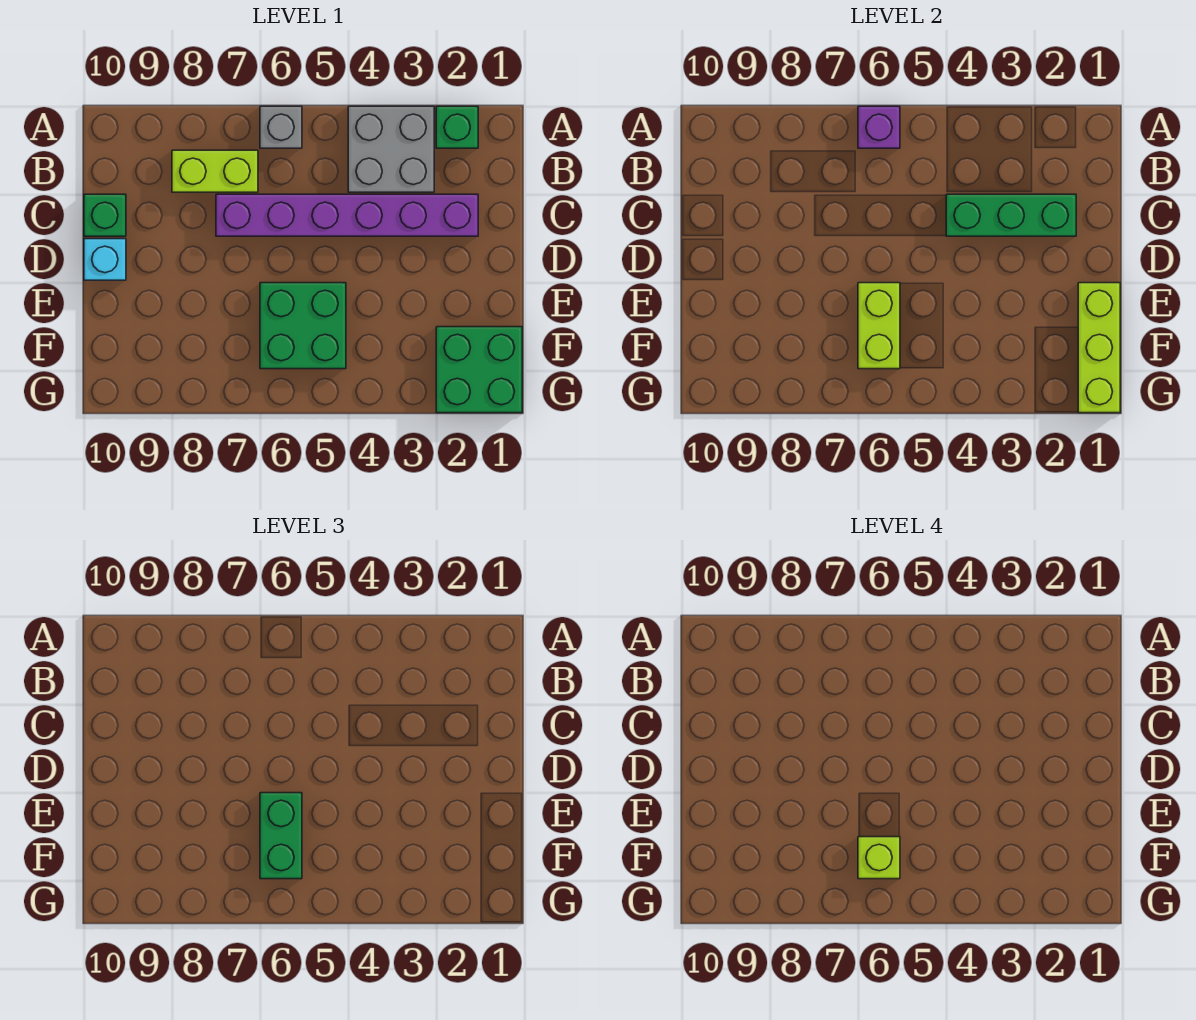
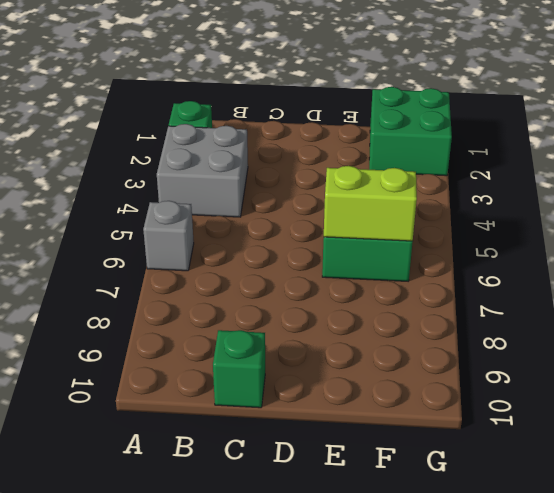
none -> lime 1x2 brick [172,150,258,192]
none -> purple 1x6 brick [216,194,478,236]
none -> cyan 1x1 brick [84,239,126,280]

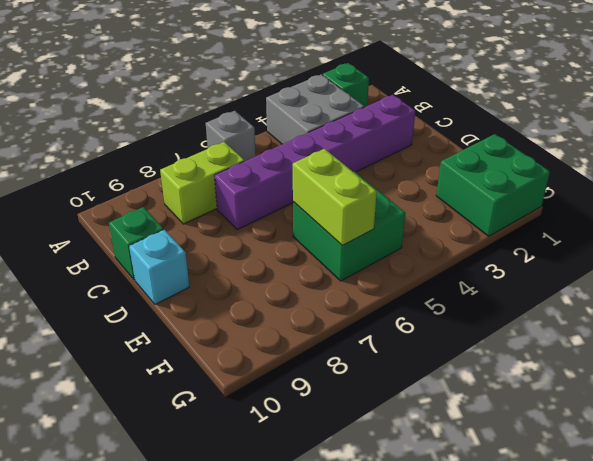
none -> purple 1x1 brick [858,106,900,148]
none -> green 1x3 brick [946,194,1076,236]
none -> lime 1x3 brick [1078,283,1120,413]

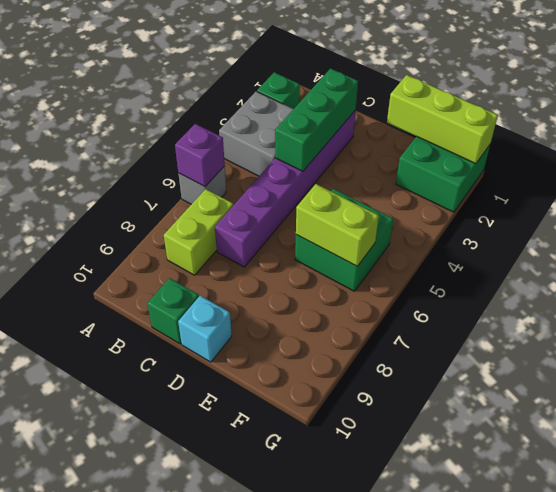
none -> green 1x2 brick [260,793,302,879]
none -> lime 1x1 brick [858,837,900,879]

